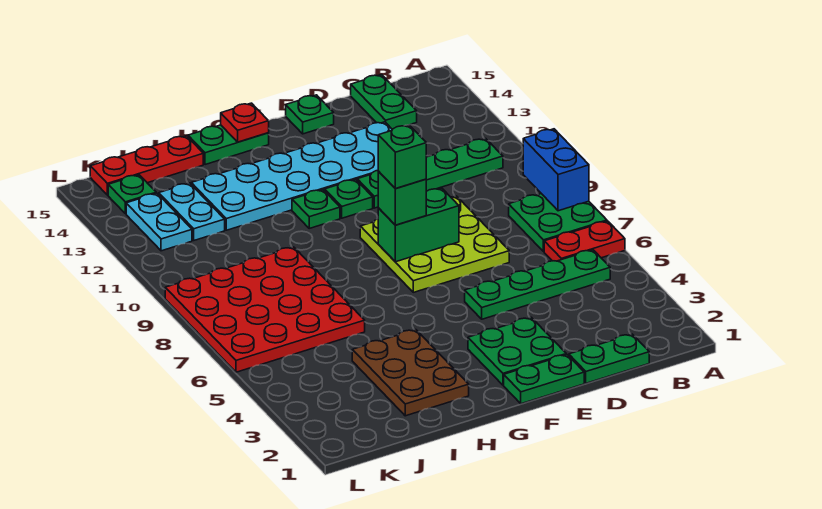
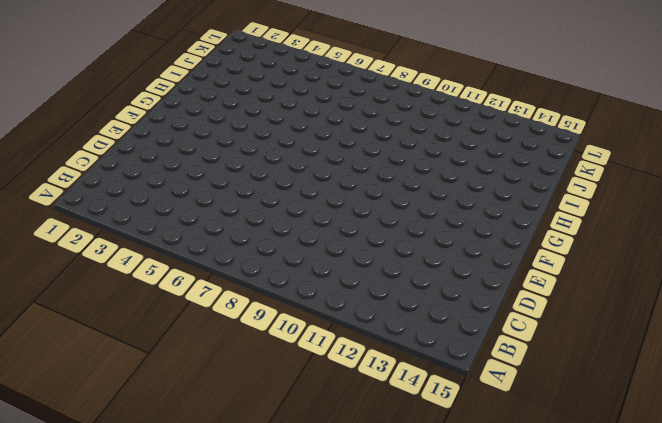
none -> red 1x2 plate [544,221,625,261]
none -> green 2x2 plate [509,194,607,252]
none -> green 1x4 plate [465,250,610,319]

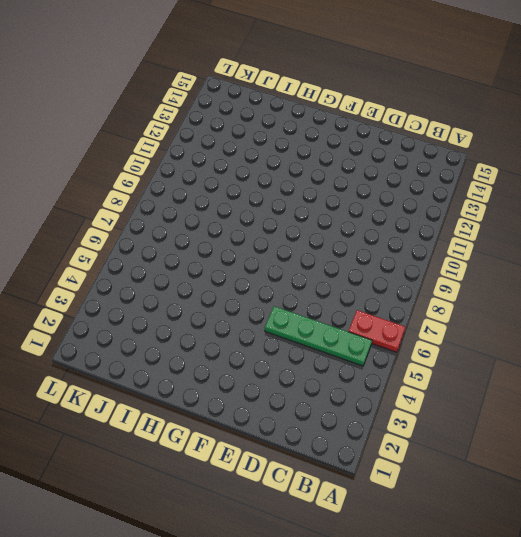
none -> green 2x2 plate [509,194,607,252]
none -> green 1x4 plate [357,139,503,208]
none -> green 1x2 plate [569,334,649,383]

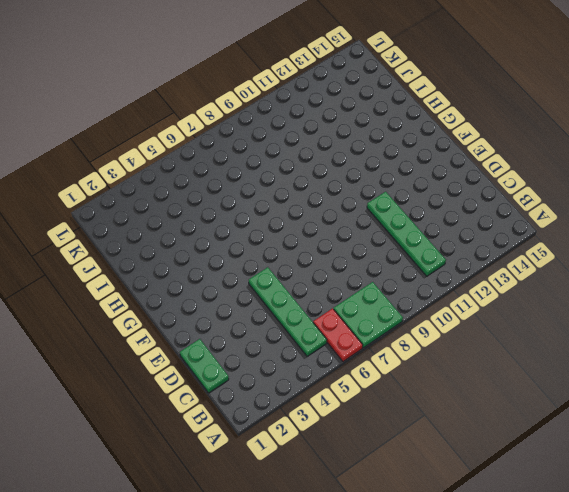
none -> green 1x2 plate [351,75,417,129]
none -> lime 3x3 plate [360,196,509,292]
none -> cyan 2x6 plate [191,122,392,230]

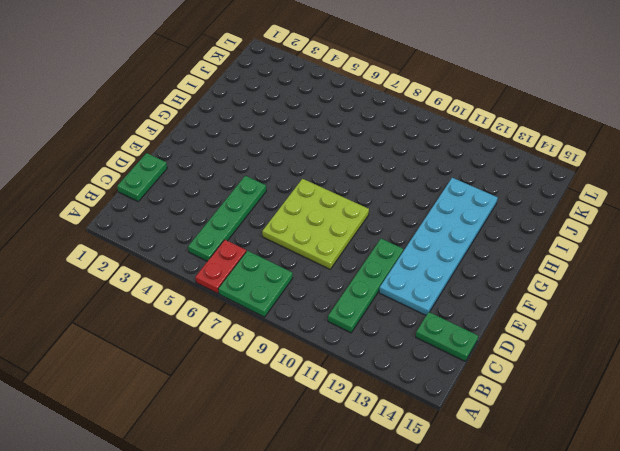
none -> green 1x2 plate [504,355,584,404]
none -> green 2x2 plate [468,317,566,385]
none -> green 1x1 plate [286,95,334,134]

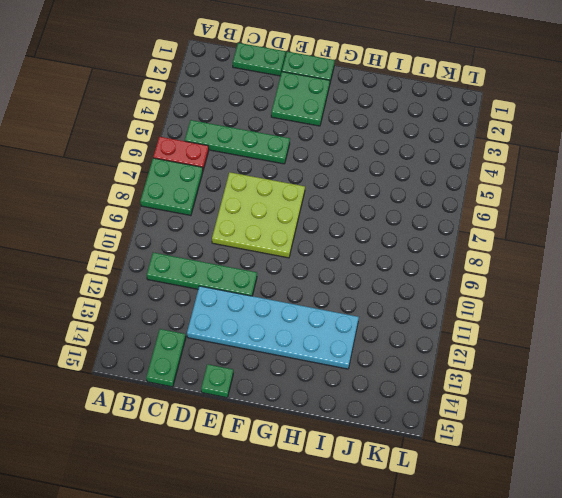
none -> green 1x1 plate [325,179,373,218]
none -> green 1x1 plate [292,190,340,228]
none -> green 1x2 plate [188,125,269,165]

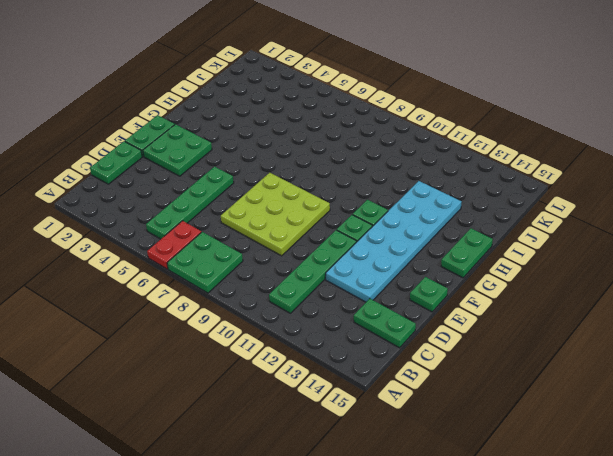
none -> brown 2x3 plate [352,330,469,416]
none -> red 4x4 plate [165,247,365,372]
none -> red 1x3 plate [90,136,203,195]

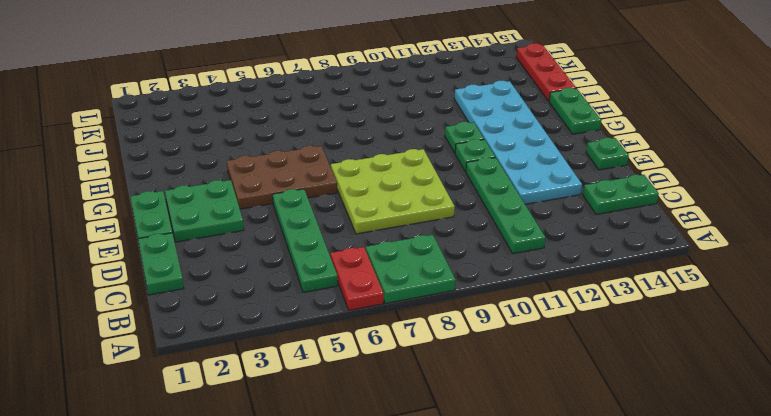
brown 2x3 plate [227,146,337,209] -> brown 2x3 plate moved to [352,330,469,416]
none -> red 4x4 plate [165,247,365,372]
none -> cyan 1x2 plate [159,183,225,240]
none -> cyan 1x2 plate [126,193,192,251]

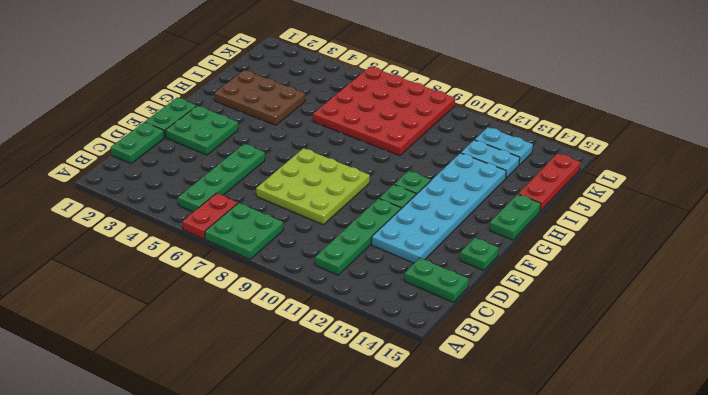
none -> green 1x1 plate [108,175,156,214]
none -> blue 1x2 brick [523,129,589,211]
none -> green 1x2 brick [378,188,459,262]

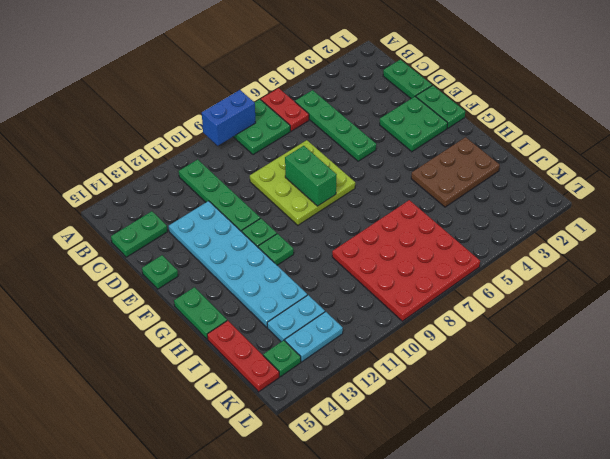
none -> red 1x1 plate [221,103,269,142]
none -> green 1x1 brick [378,172,426,225]
none -> green 1x1 brick [378,125,426,189]

